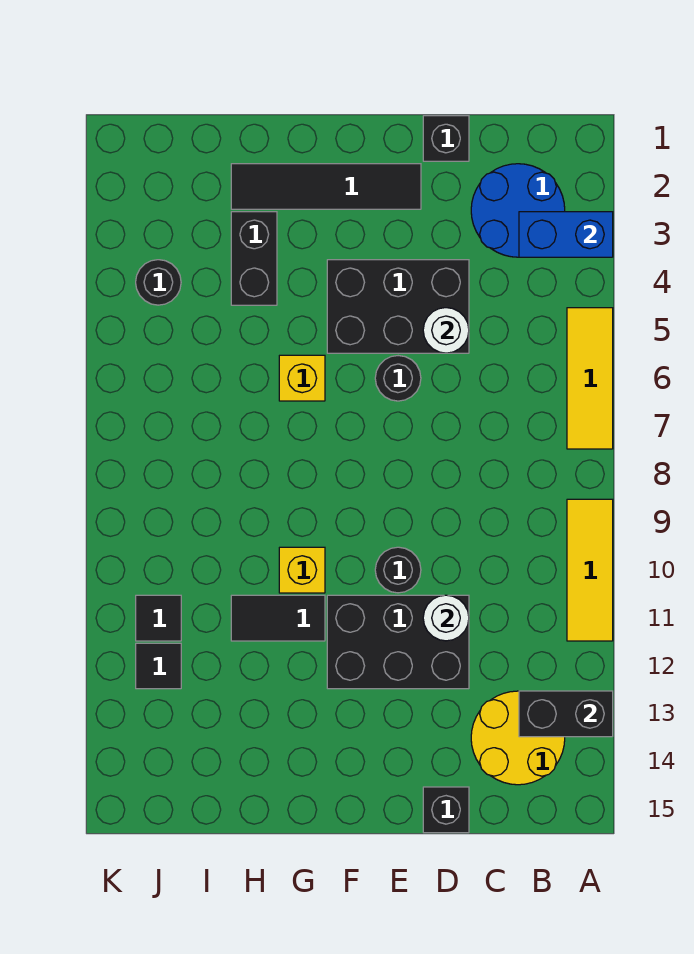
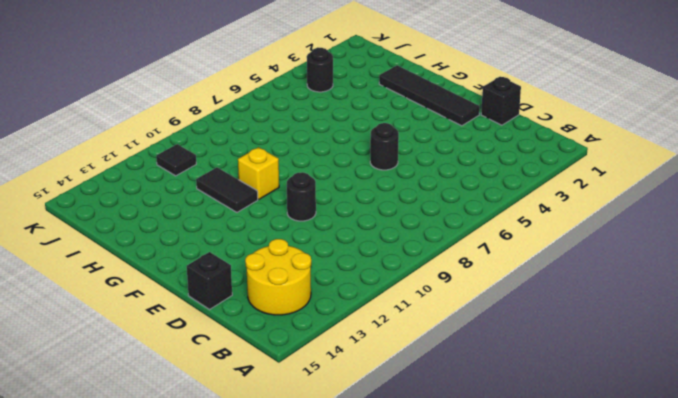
none -> yellow 1x3 tile [567,308,613,449]
none -> yellow 1x3 tile [567,499,613,641]
none -> blue 2x2 round brick [471,164,565,257]

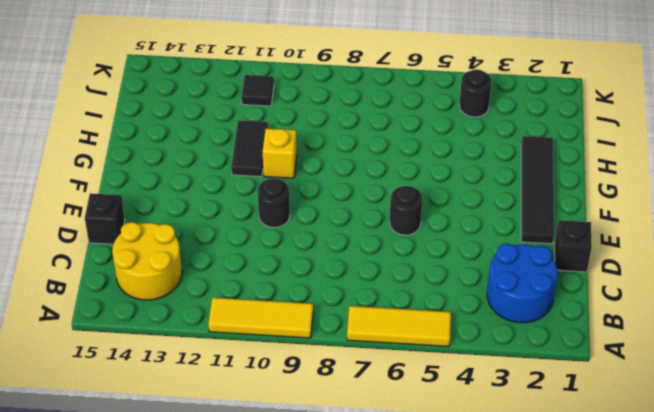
none -> black 2x3 brick [327,260,469,353]
none -> black 2x3 brick [327,595,469,689]
none -> yellow 1x1 brick [279,355,325,401]

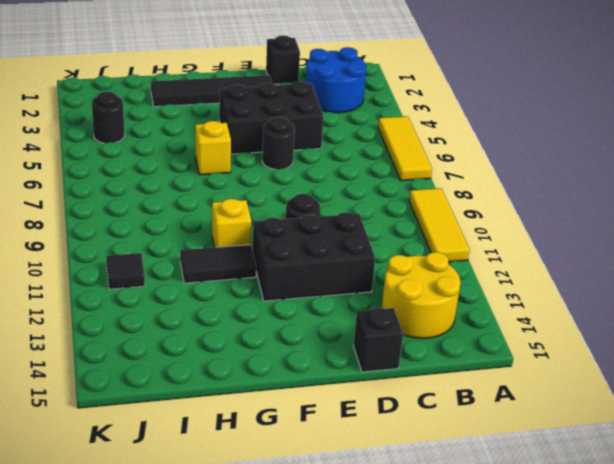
none -> black 1x2 brick [231,212,277,305]
none -> black 1x1 tile [136,643,181,689]
none -> blue 1x2 brick [519,212,613,257]

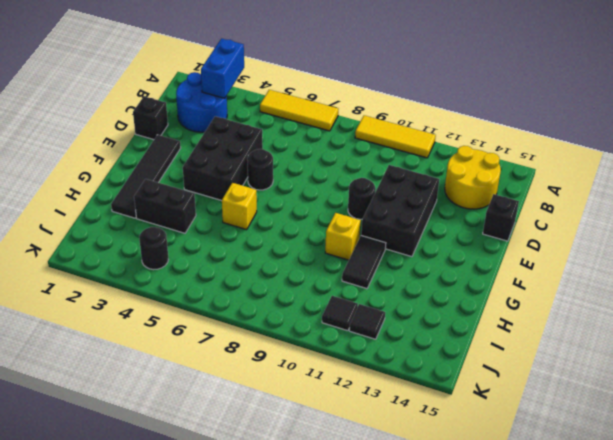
none -> black 1x2 brick [519,691,613,737]
none -> white 1x1 round brick [423,308,469,353]
none -> white 1x1 round brick [423,595,469,641]

